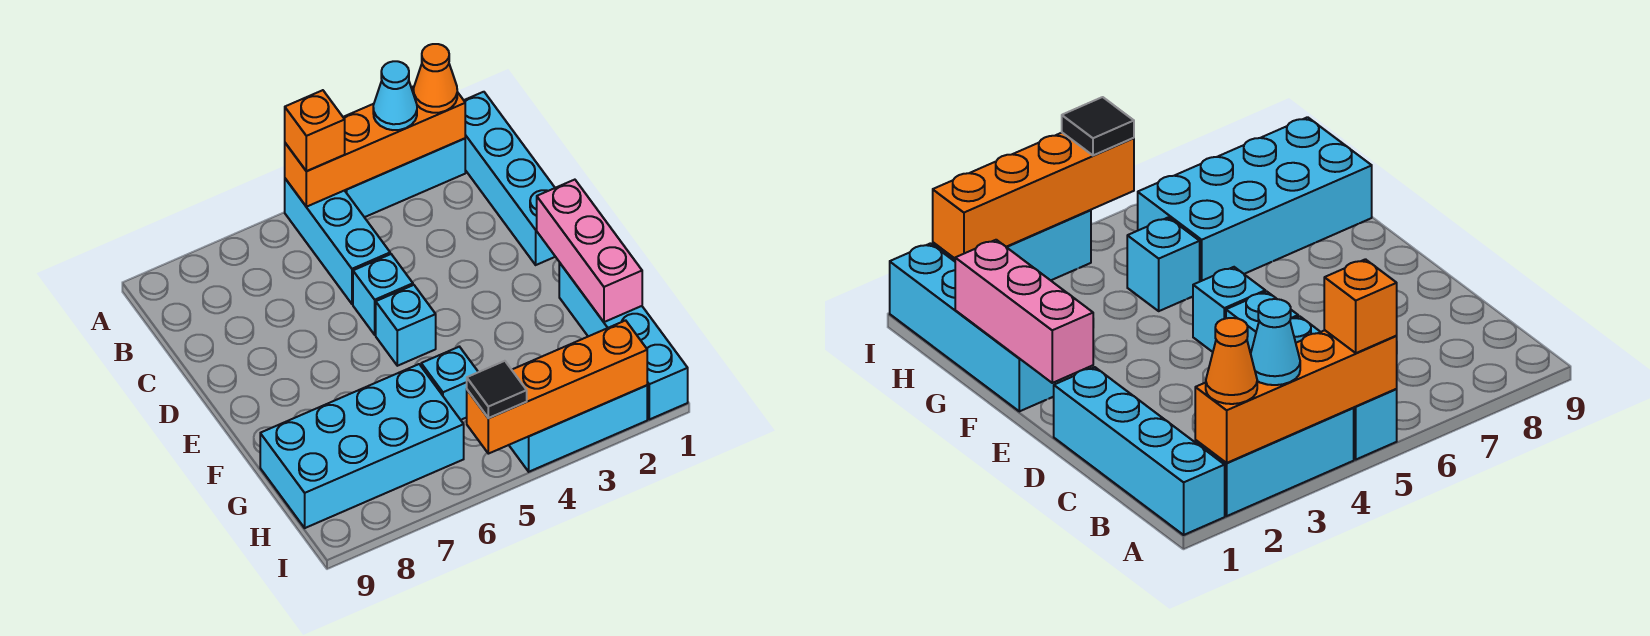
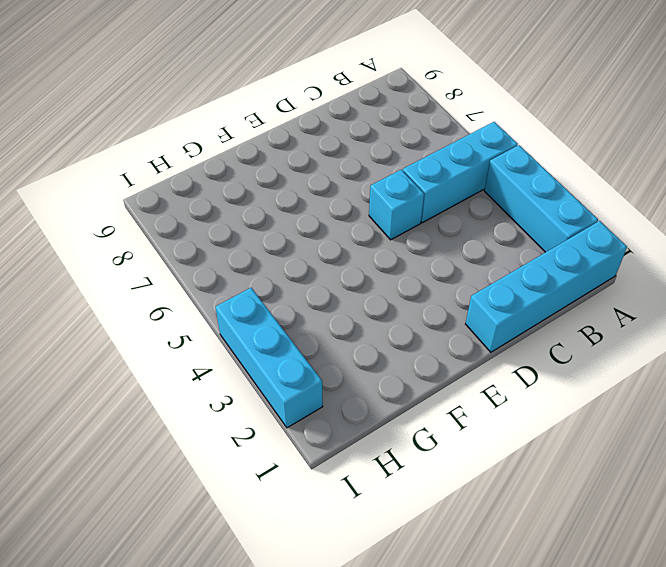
none -> cyan 1x1 brick [376,285,436,366]
none -> cyan 1x4 brick [559,263,688,419]
none -> cyan 1x1 brick [421,347,478,420]

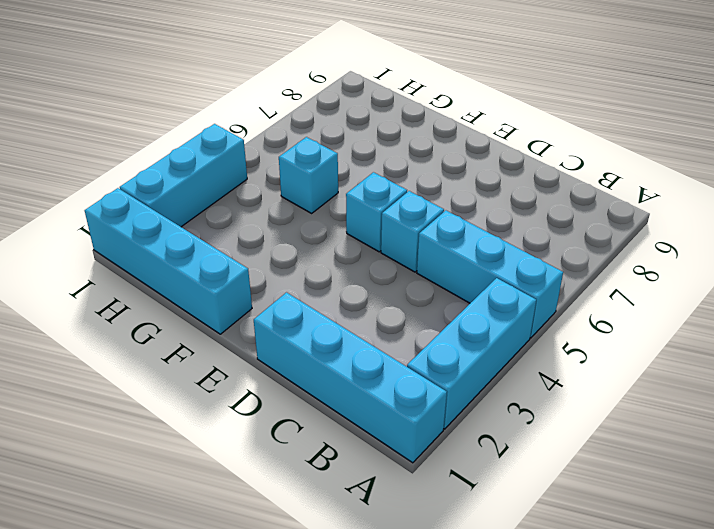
none -> cyan 2x4 brick [260,364,464,528]
none -> orange 1x4 brick [285,86,465,207]
none -> pink 1x3 brick [537,180,642,322]

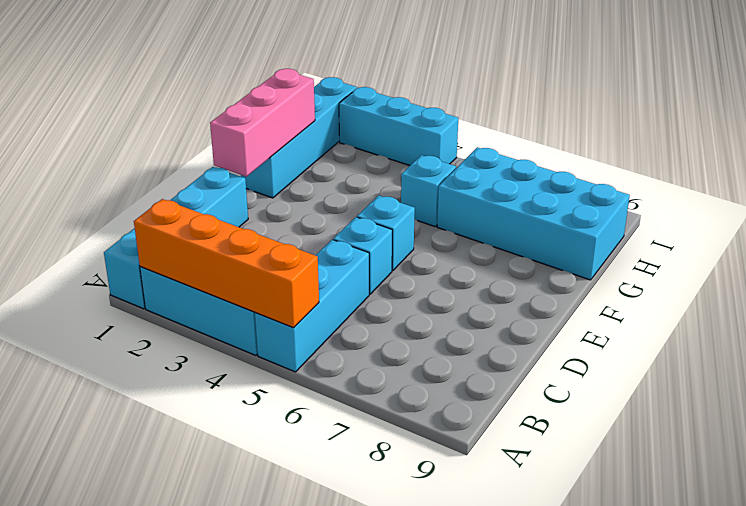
none -> orange 1x4 brick [467,320,647,454]
none -> orange 1x1 cone [414,44,457,113]
none -> cyan 1x1 cone [373,61,417,130]

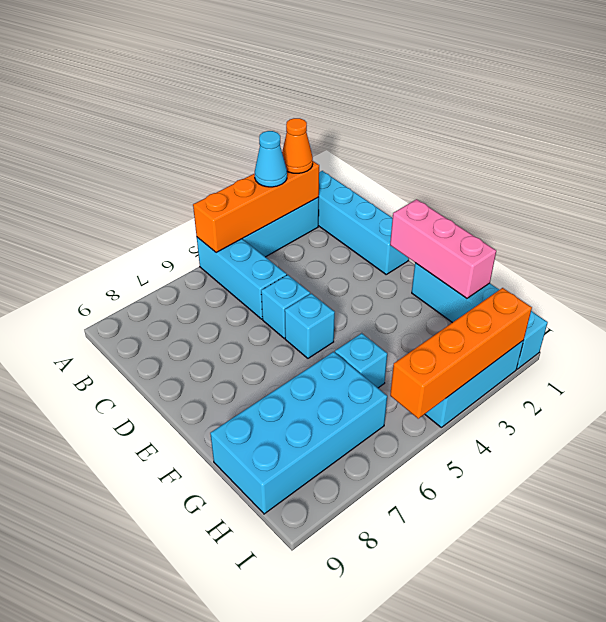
none -> orange 1x1 brick [285,90,345,171]
none -> black 1x1 tile [467,361,527,418]

